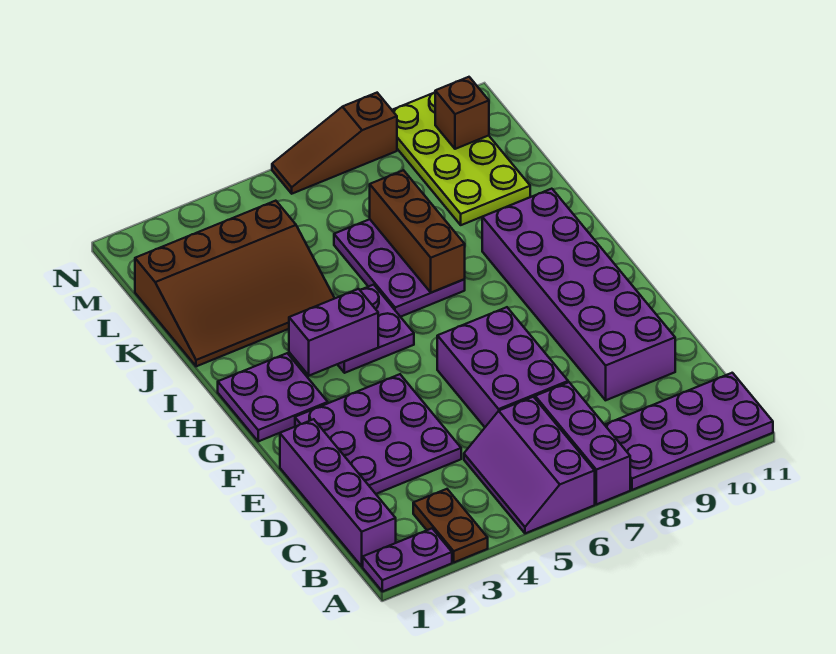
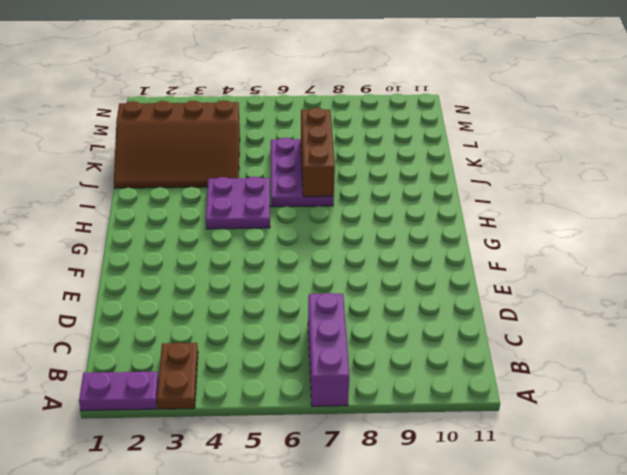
none -> purple 2x3 slope [464,397,595,533]
none -> purple 2x4 plate [605,373,773,490]
none -> purple 1x4 brick [280,419,396,566]

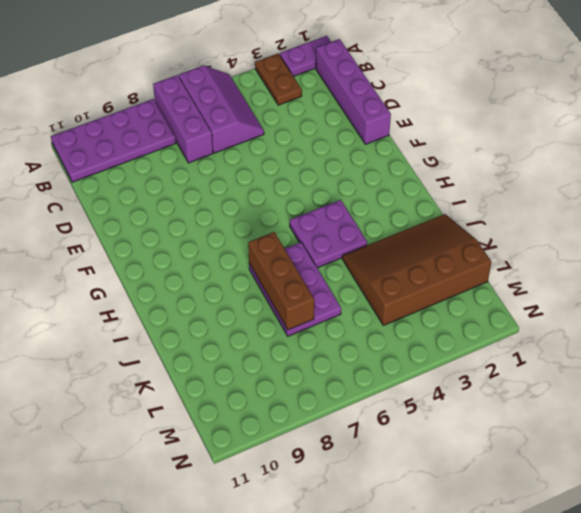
none -> purple 3x3 plate [295,374,461,494]
none -> purple 2x3 brick [437,307,568,427]
none -> purple 2x6 brick [482,189,675,400]

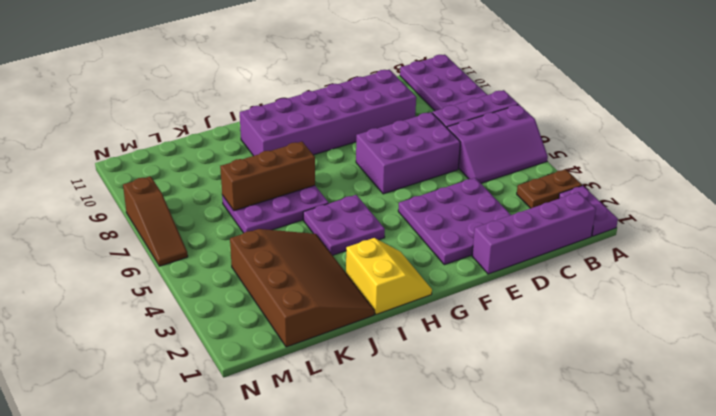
yellow 2x2 slope [346,238,432,315] -> purple 2x2 plate [218,353,328,441]
none -> lime 2x4 plate [392,92,530,225]
none -> purple 1x2 brick [289,289,378,376]
none -> brown 1x1 brick [435,77,489,149]

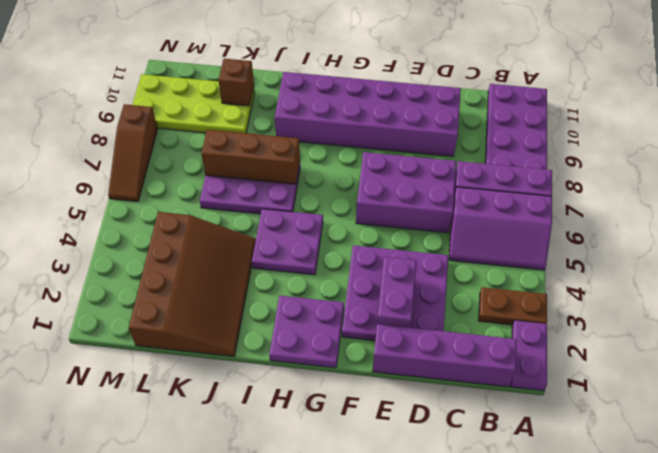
purple 1x2 brick [377,257,417,328] -> purple 1x2 brick moved to [289,289,378,376]
brown 1x1 brick [218,59,254,106] -> brown 1x1 brick moved to [435,77,489,149]

